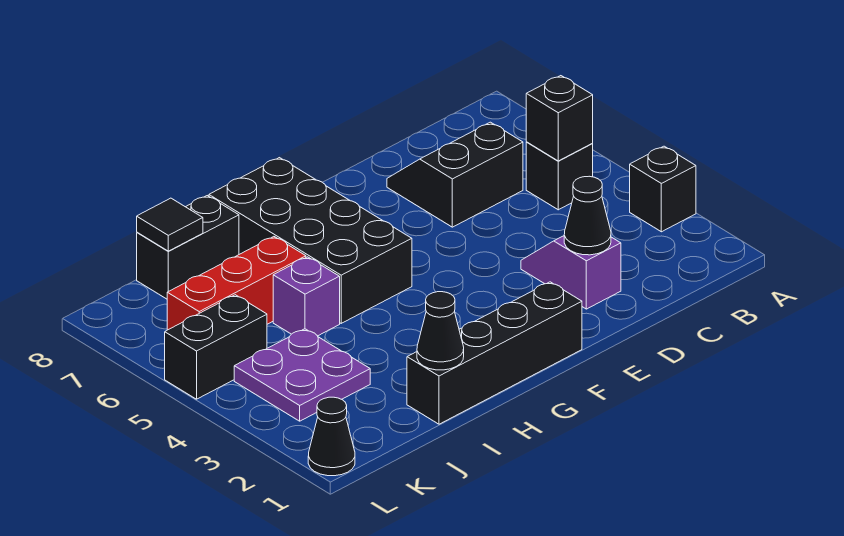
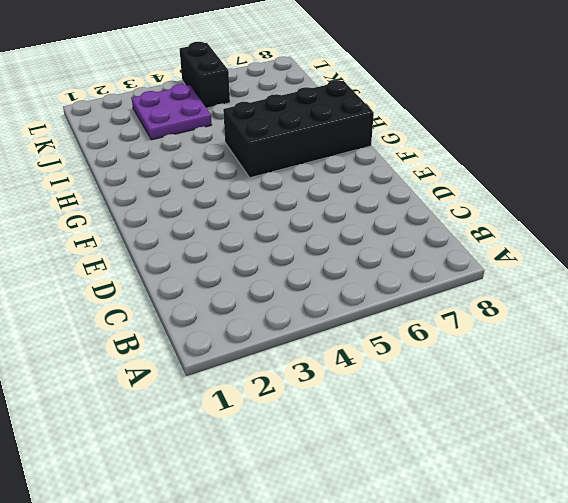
none -> black 1x1 brick [630,146,696,232]
none -> black 1x1 brick [526,142,593,210]
none -> black 2x2 slope [387,122,523,227]

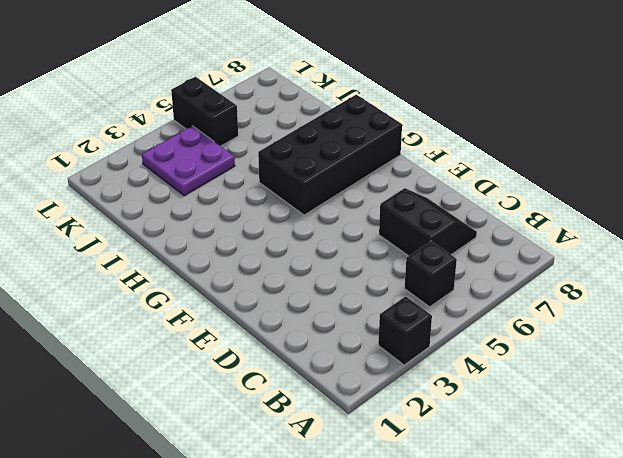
none -> purple 1x2 slope [521,236,621,309]
none -> black 1x4 brick [407,282,582,424]
none -> purple 1x1 brick [273,257,340,336]

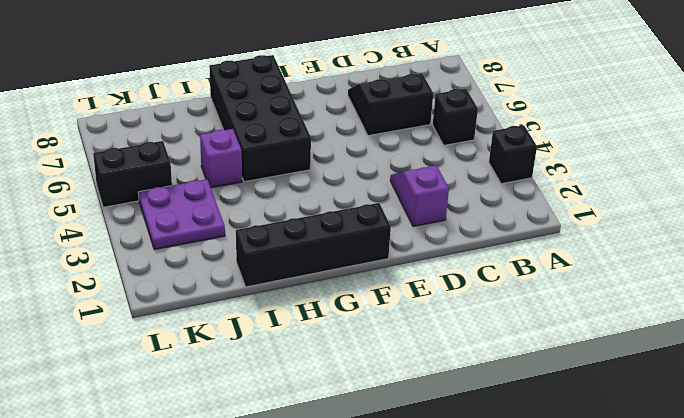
none -> red 1x3 brick [167,237,306,330]
none -> black 1x2 brick [137,196,239,299]
none -> black 1x1 cone [308,397,355,476]

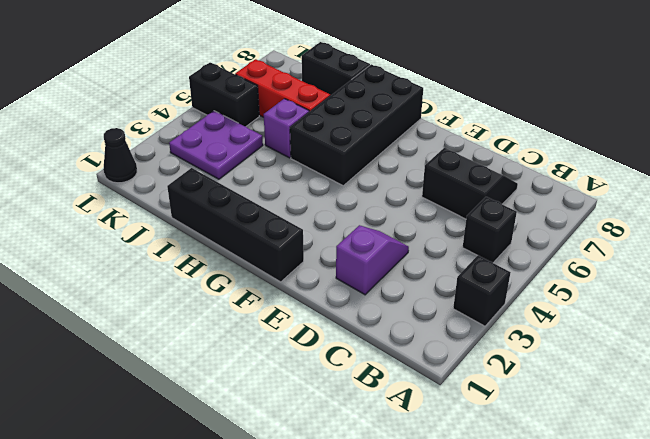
none -> black 1x1 brick [526,76,593,161]
none -> black 1x1 cone [564,176,611,255]
none -> black 1x1 cone [417,292,464,370]

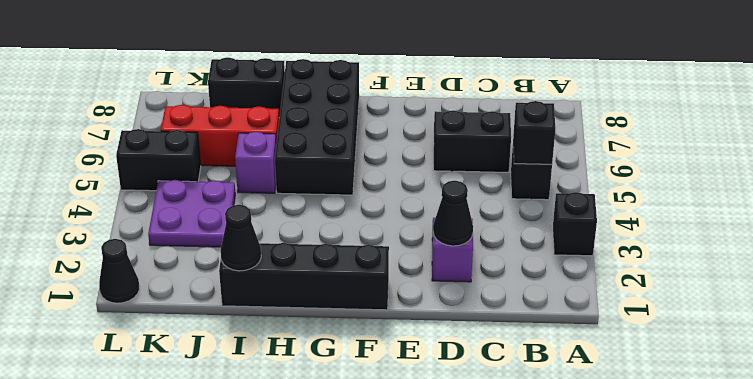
none -> black 1x1 tile [137,198,203,251]

